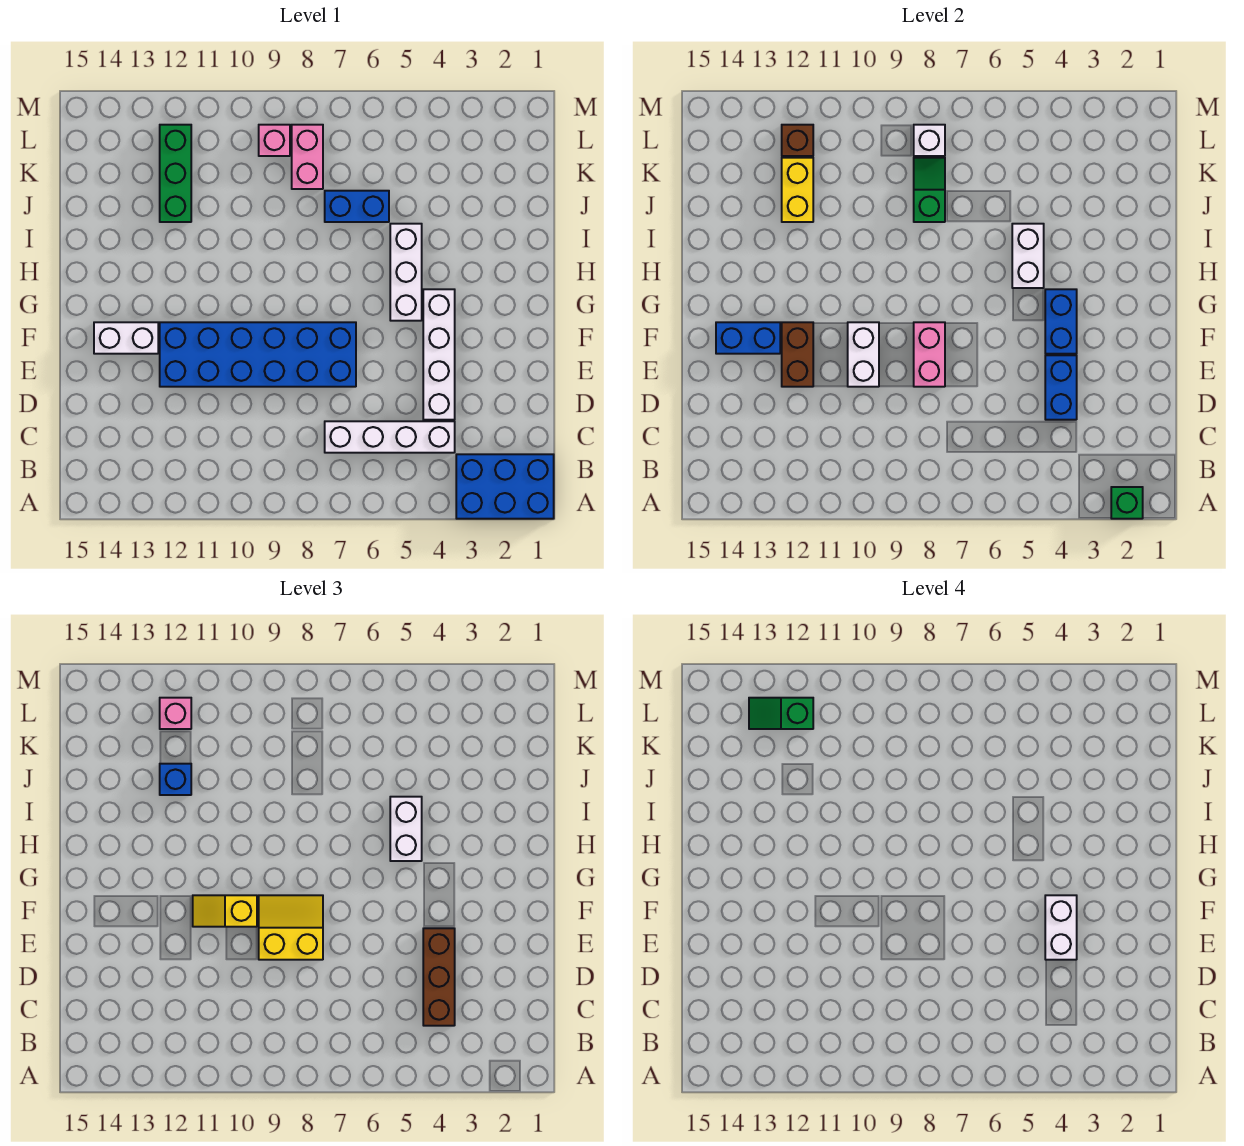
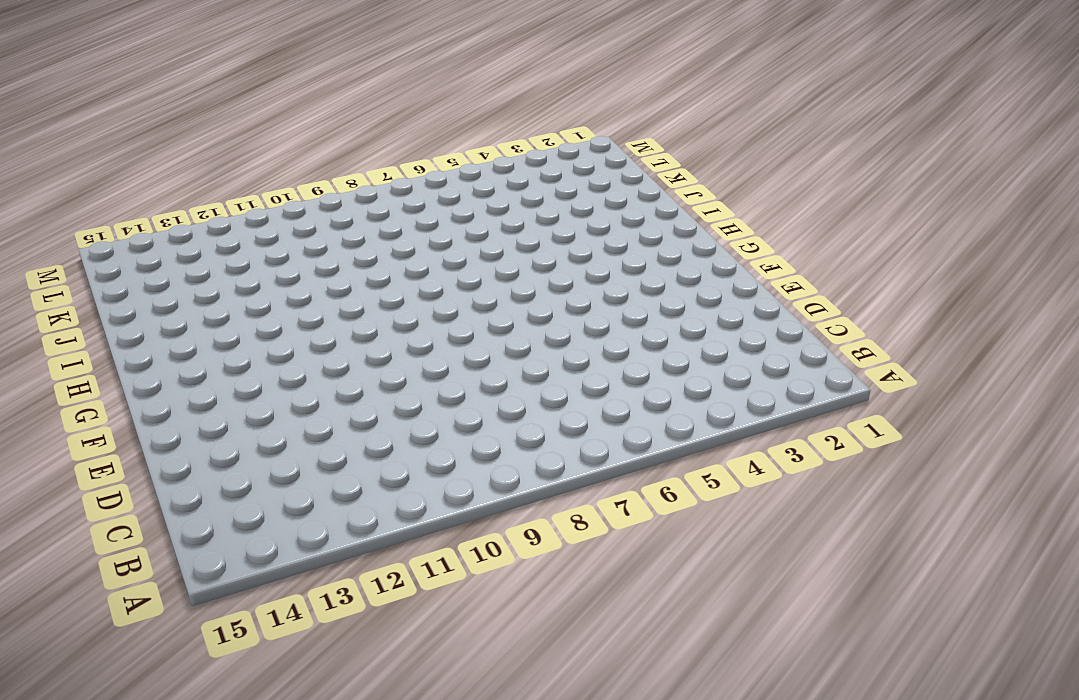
none -> blue 2x3 brick [456,454,554,519]
none -> white 1x4 brick [325,421,455,453]
none -> white 1x4 brick [423,289,455,420]
none -> blue 2x6 brick [160,322,356,387]

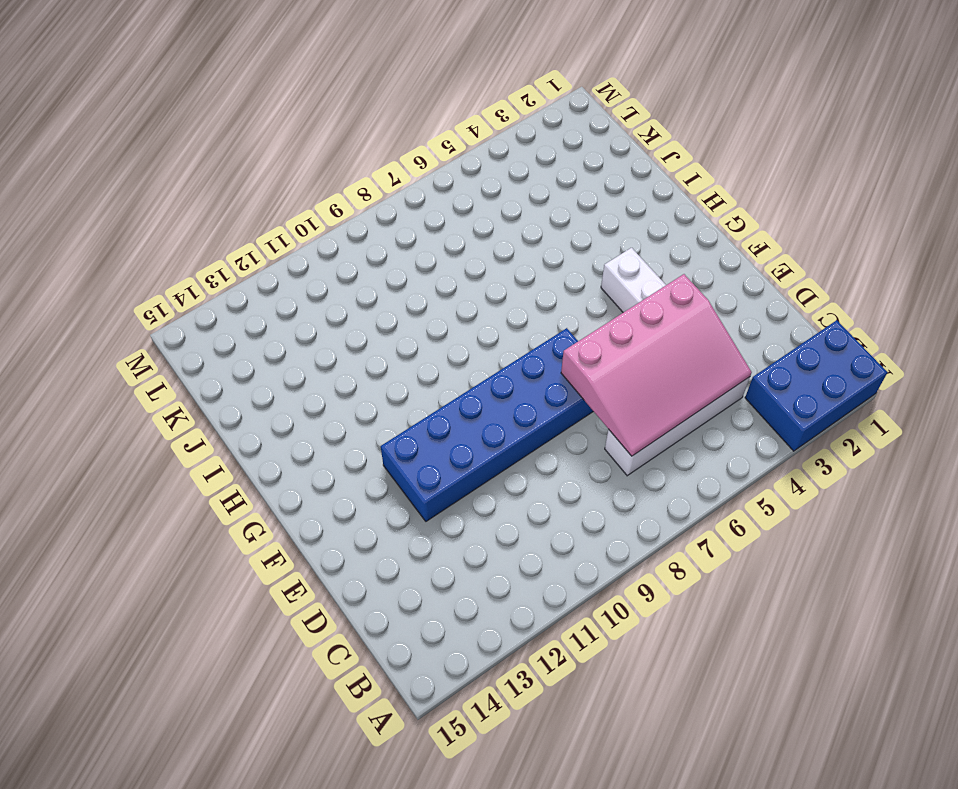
pink 3x4 slope [561,274,752,456] -> blue 1x2 brick [1045,355,1077,420]
none -> white 1x2 brick [94,322,158,354]
none -> white 1x3 brick [390,224,422,321]
none -> blue 1x2 brick [325,191,389,222]
none -> green 1x3 brick [160,125,191,222]

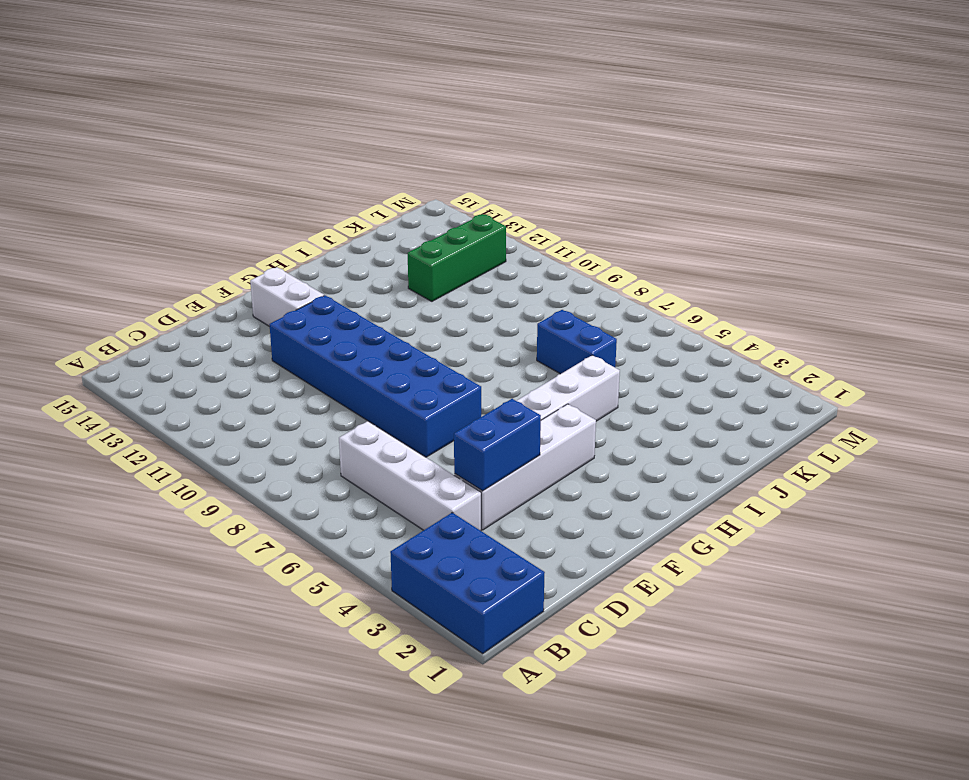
none -> pink 1x2 brick [292,125,323,189]
none -> pink 1x1 brick [259,125,290,156]
none -> green 1x1 brick [1111,487,1143,519]
none -> pink 1x2 brick [914,322,945,387]

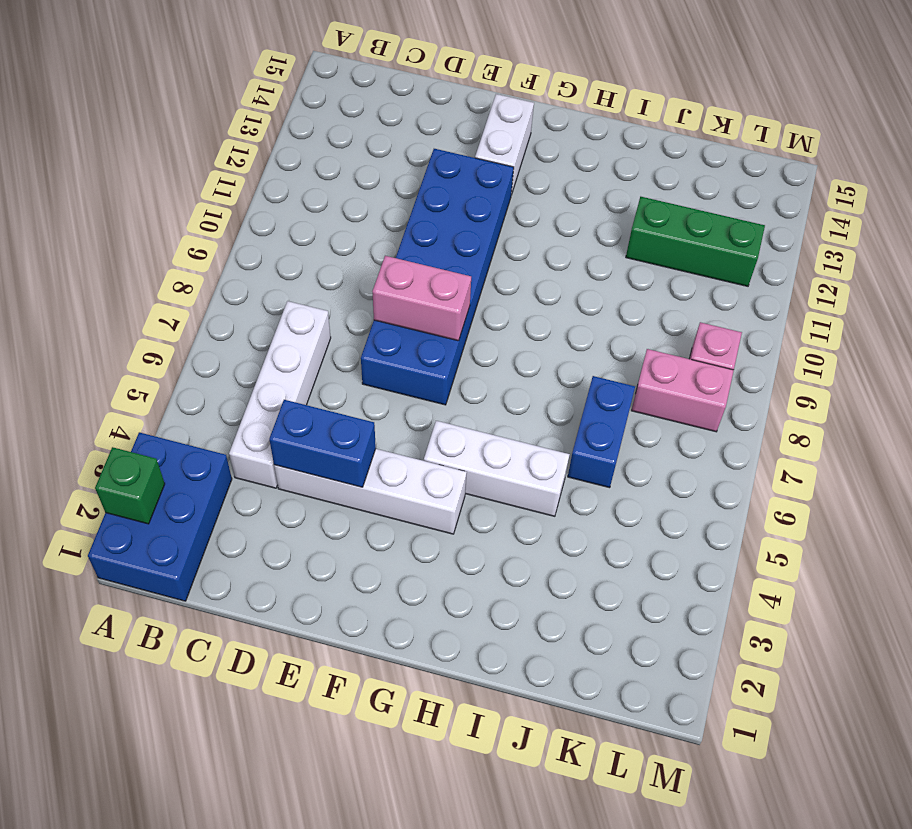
none -> white 1x2 brick [848,322,879,387]
none -> brown 1x2 brick [782,322,813,387]
none -> blue 1x2 brick [1045,289,1077,354]
none -> blue 1x2 brick [716,322,780,354]

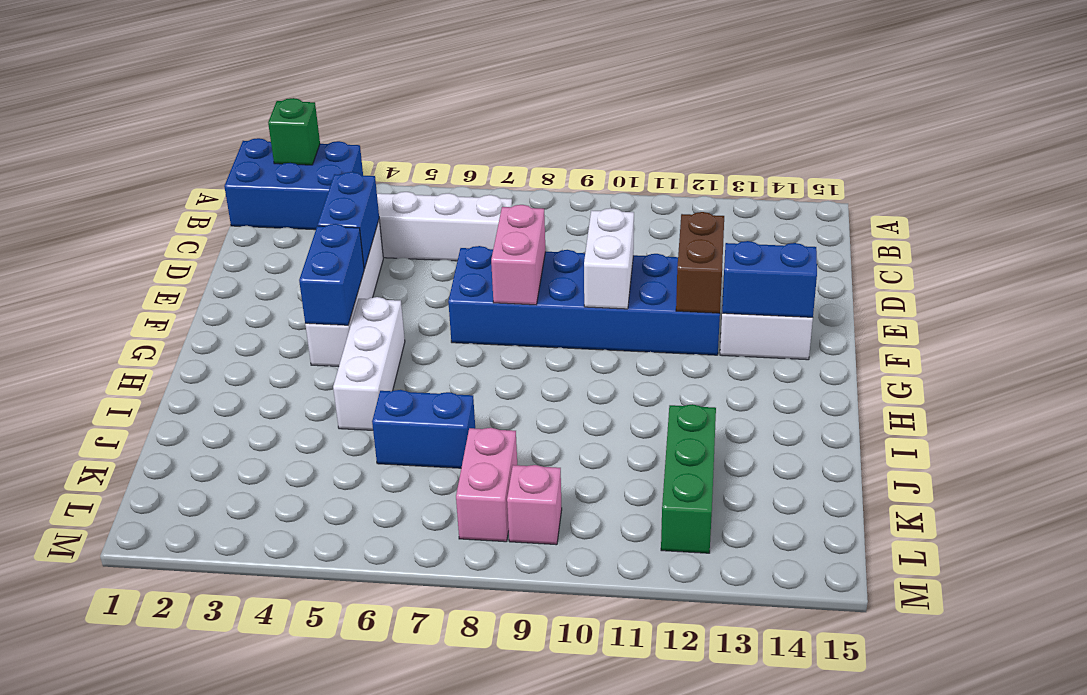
none -> white 1x2 brick [1012,224,1044,288]
none -> green 1x2 slope [914,158,945,222]
none -> yellow 1x2 brick [782,158,813,222]
none -> white 1x1 brick [914,125,945,156]

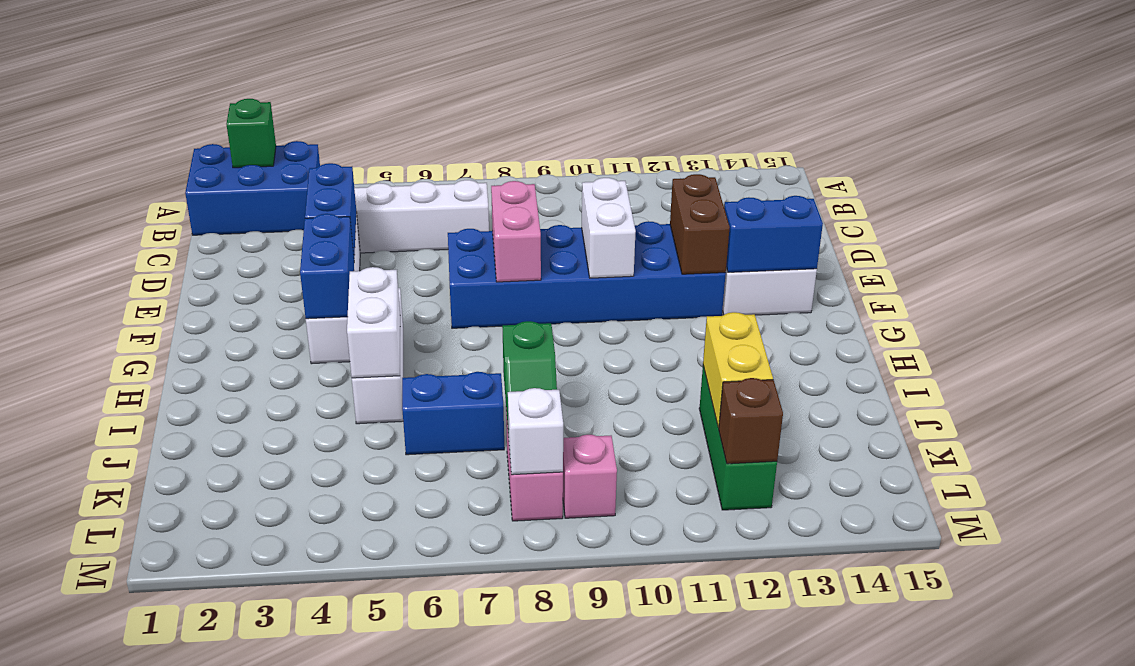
none -> brown 1x3 brick [423,928,455,1026]
none -> yellow 2x2 slope [259,895,323,960]
none -> yellow 1x2 slope [193,895,257,927]
none -> white 1x2 brick [390,797,422,861]

